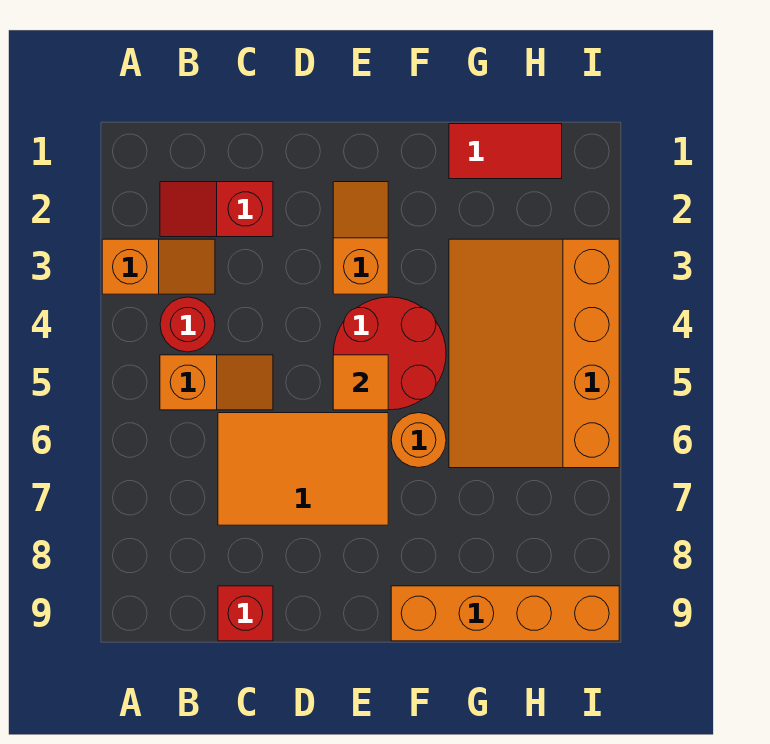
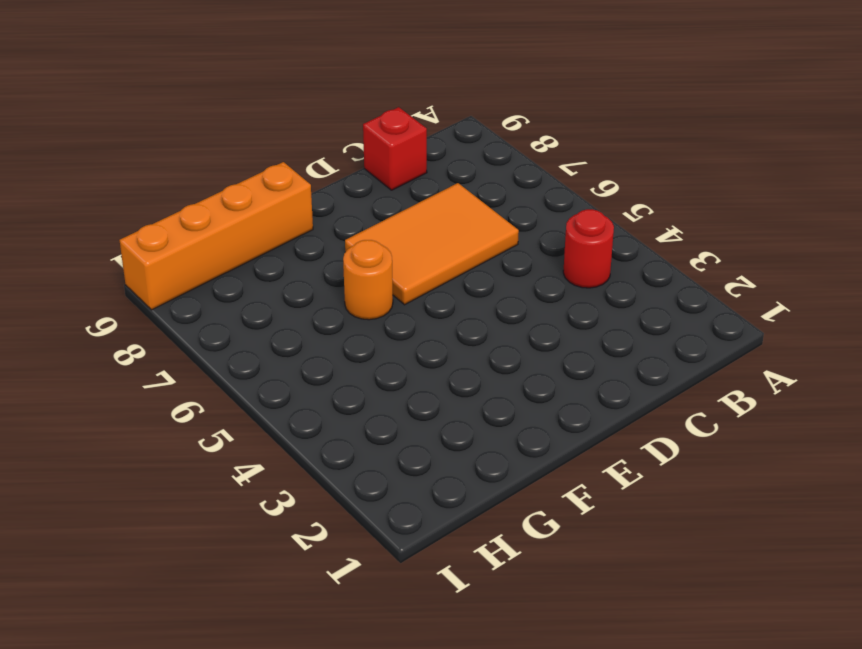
none -> orange 1x2 slope [102,239,215,294]
none -> red 1x2 slope [160,182,273,237]
none -> orange 1x2 slope [160,355,273,410]

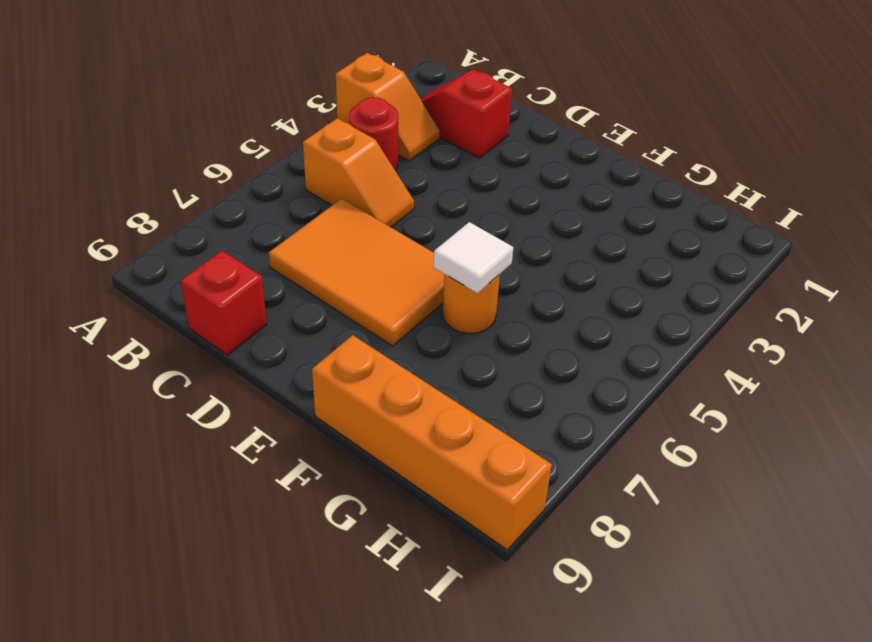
white 1x1 tile [433,222,513,293] -> none
none -> orange 1x2 slope [333,182,388,294]
none -> red 2x2 round brick [333,297,446,410]
none -> red 1x2 tile [449,124,562,179]

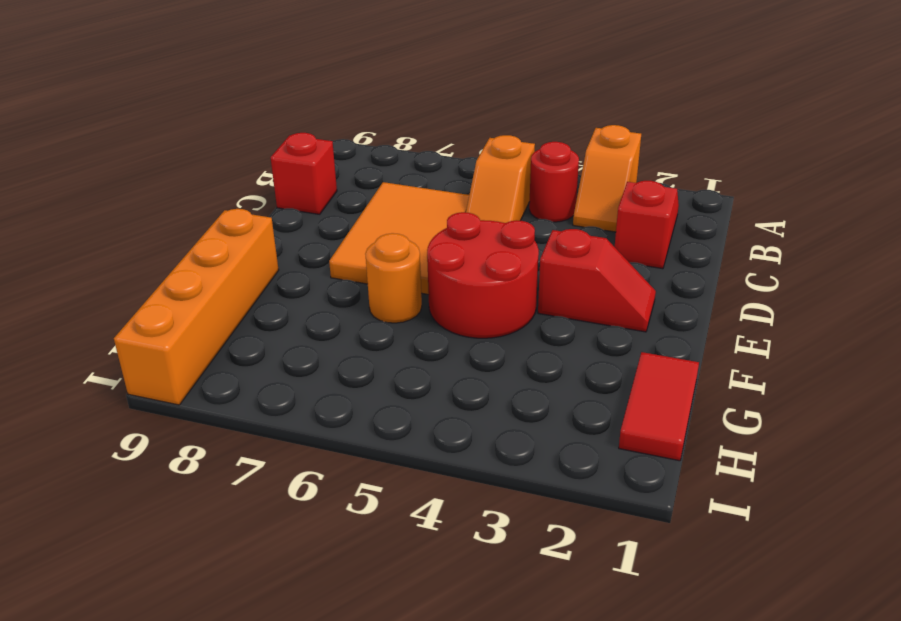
red 1x2 slope [538,229,656,332] -> orange 1x2 slope [333,182,388,294]
none -> orange 3x4 slope [449,239,619,468]
none -> orange 1x1 tile [333,355,388,410]

